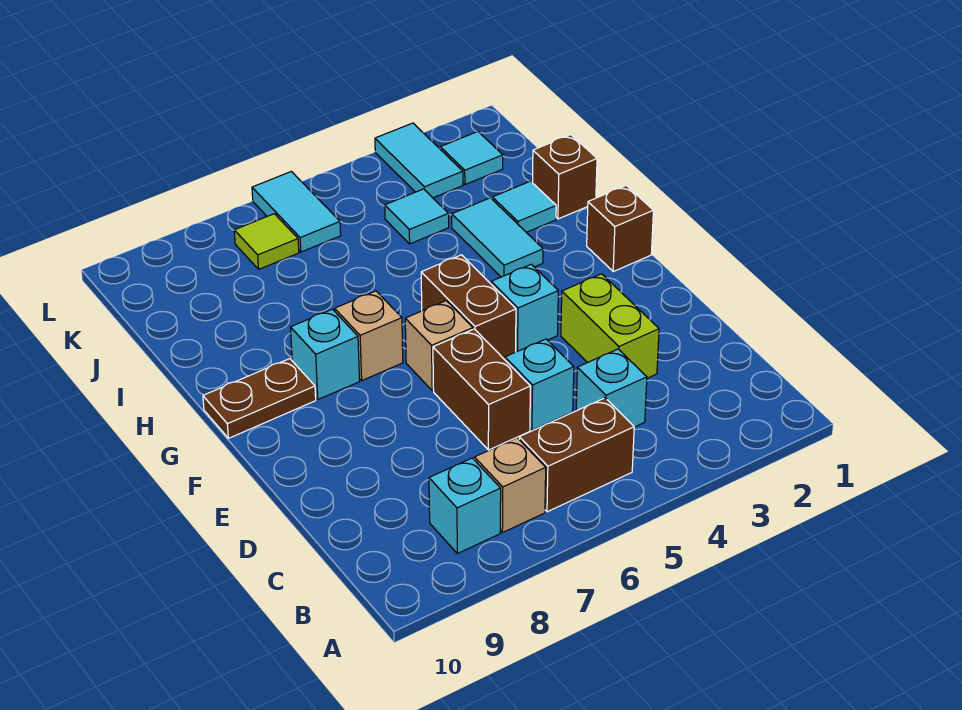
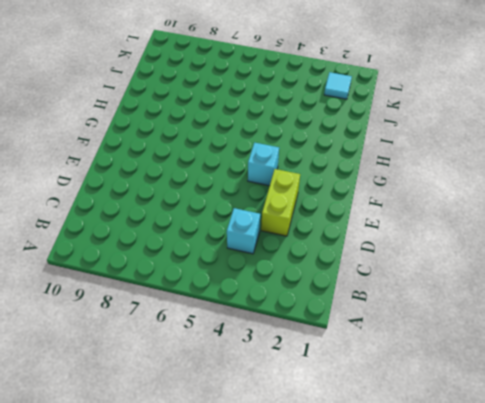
none -> brown 1x2 brick [519,398,634,512]
none -> tan 1x1 brick [474,438,546,533]
none -> cyan 1x1 brick [429,458,501,554]

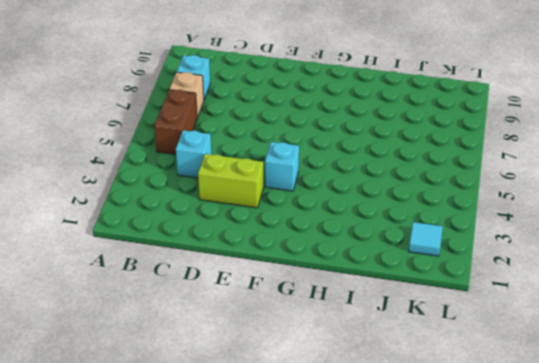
none -> cyan 1x1 brick [505,339,574,430]
none -> brown 1x2 brick [433,329,530,450]
none -> brown 1x2 brick [421,255,516,359]

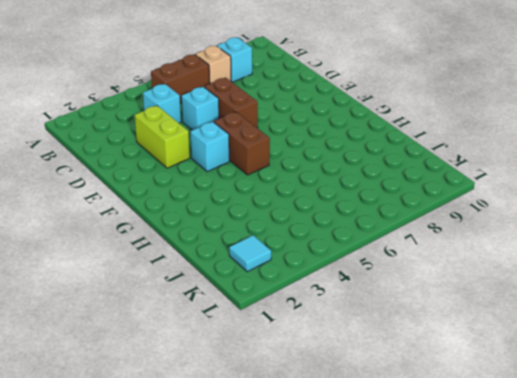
none -> tan 1x1 brick [405,301,473,391]
none -> brown 1x1 brick [587,185,653,271]
none -> tan 1x1 brick [335,291,403,380]

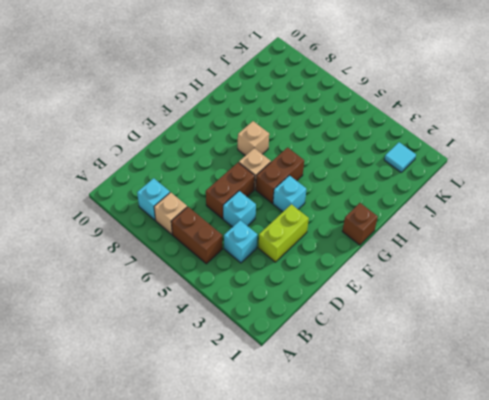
none -> cyan 1x1 brick [290,309,360,400]
none -> brown 1x2 plate [203,359,316,438]
none -> cyan 1x2 tile [452,198,543,277]

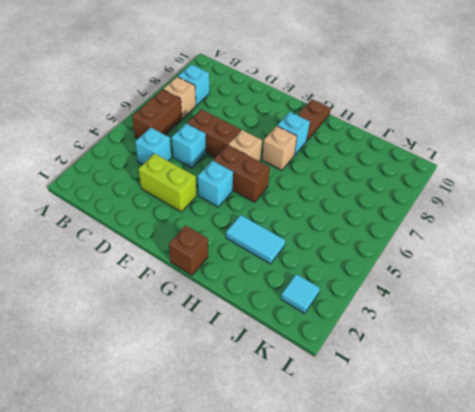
none -> brown 1x1 brick [532,135,597,219]
none -> cyan 1x1 tile [492,181,556,232]
none -> cyan 1x1 tile [385,189,449,244]

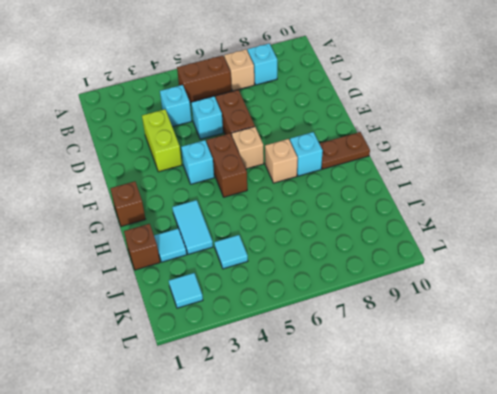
none -> cyan 1x2 tile [375,123,463,198]
none -> cyan 1x2 tile [252,171,341,252]
none -> lime 1x1 tile [234,214,299,269]

